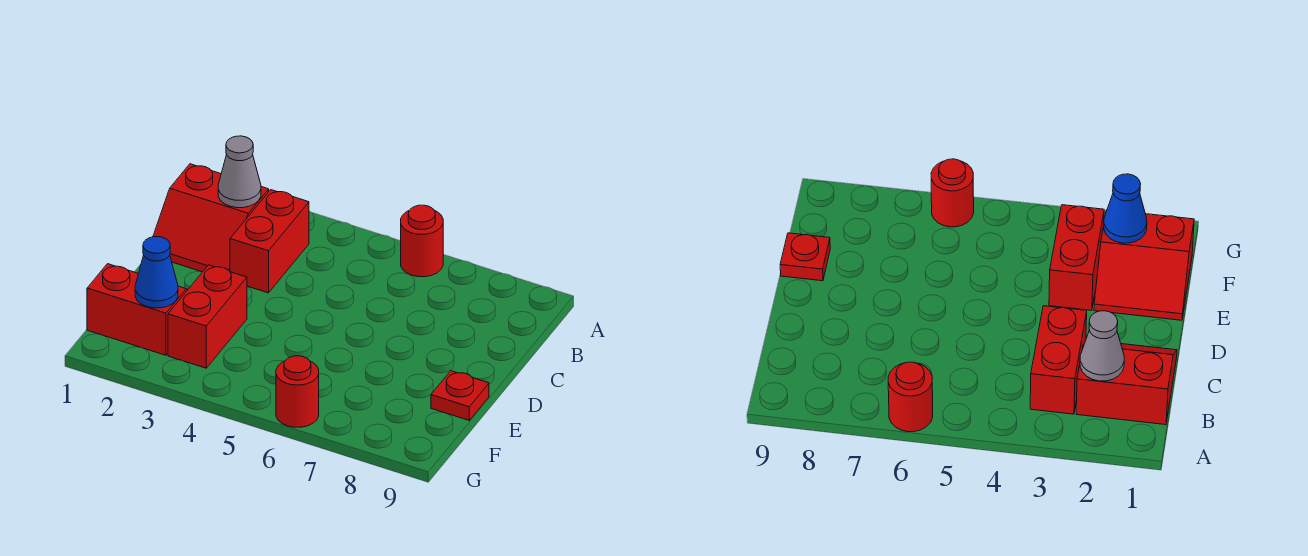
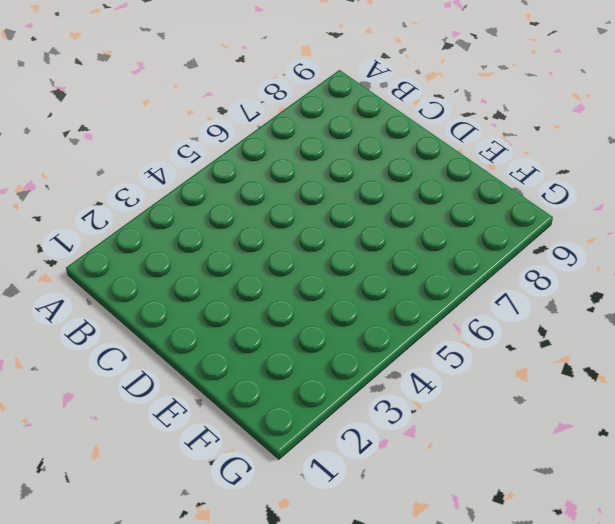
none -> red 1x1 round brick [401,205,443,277]
none -> red 2x2 slope [153,164,269,272]

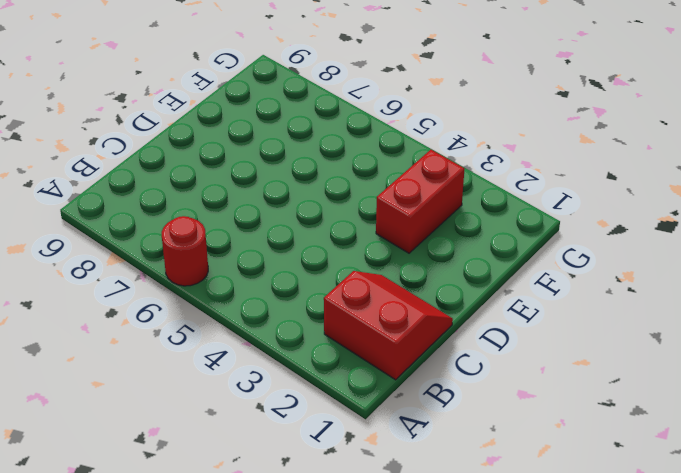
none -> red 1x2 brick [230,190,309,293]
none -> red 2x2 slope [87,264,188,355]

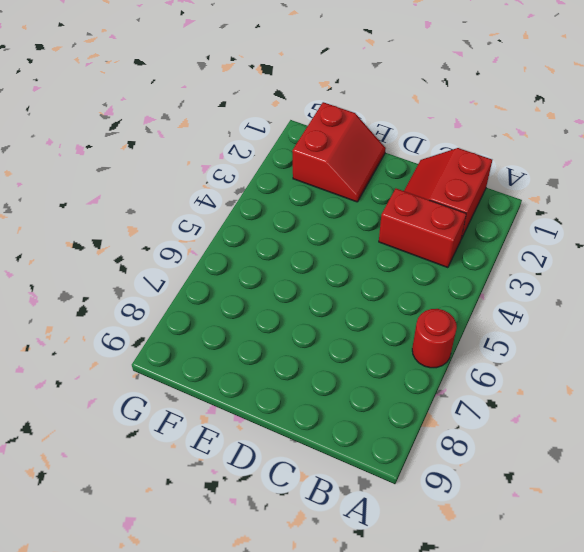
none -> red 1x2 brick [168,265,247,368]
none -> red 1x1 plate [431,371,489,420]

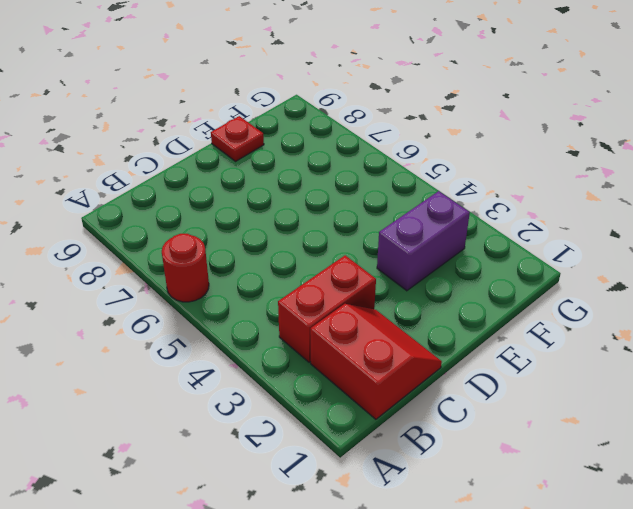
purple 1x2 brick [377,191,470,291] -> red 1x2 brick [168,265,247,368]
none -> red 2x2 slope [87,264,188,355]
none -> red 1x1 round brick [276,356,319,427]

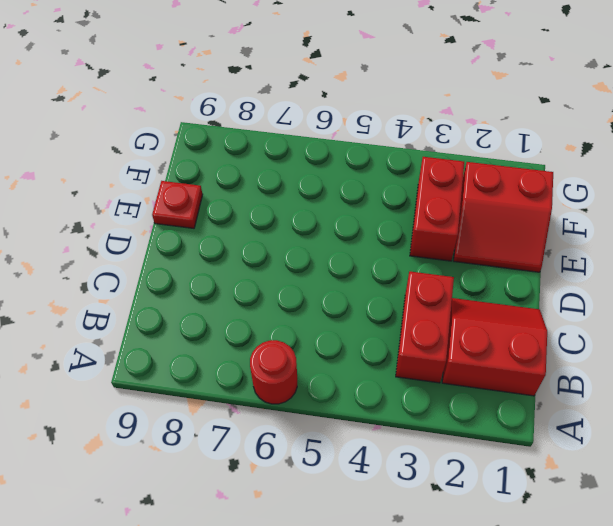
none -> red 1x1 round brick [276,356,319,427]
none -> grey 1x1 cone [218,136,261,208]

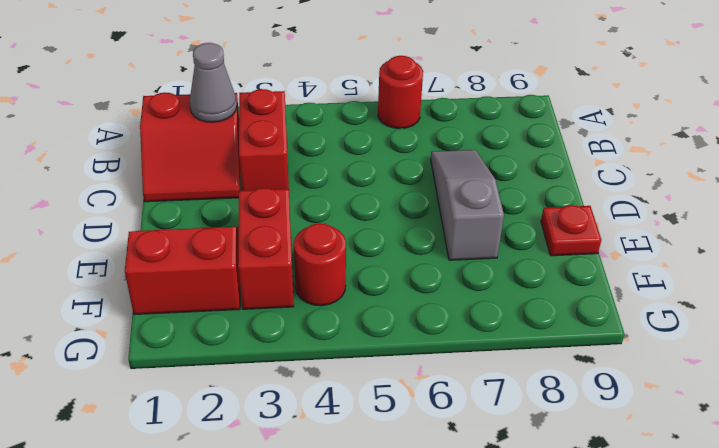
grey 1x3 slope [431,150,504,260] -> none
red 1x1 round brick [294,223,346,306] -> red 1x1 round brick moved to [276,356,319,427]
none -> blue 1x1 cone [135,237,178,308]

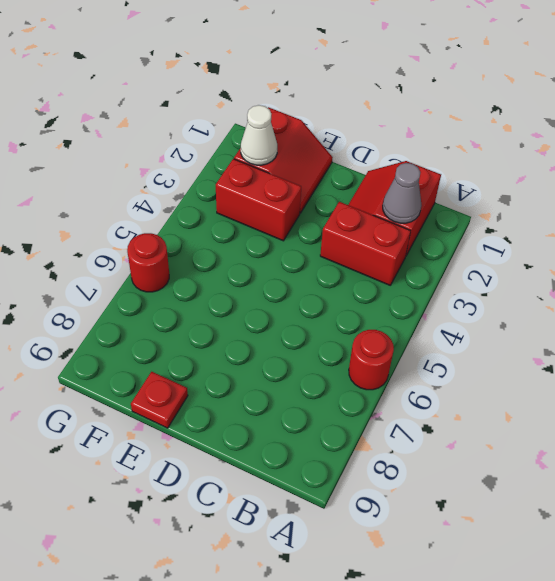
white 1x1 cone [241,105,277,165] -> blue 1x1 cone [135,237,178,308]

